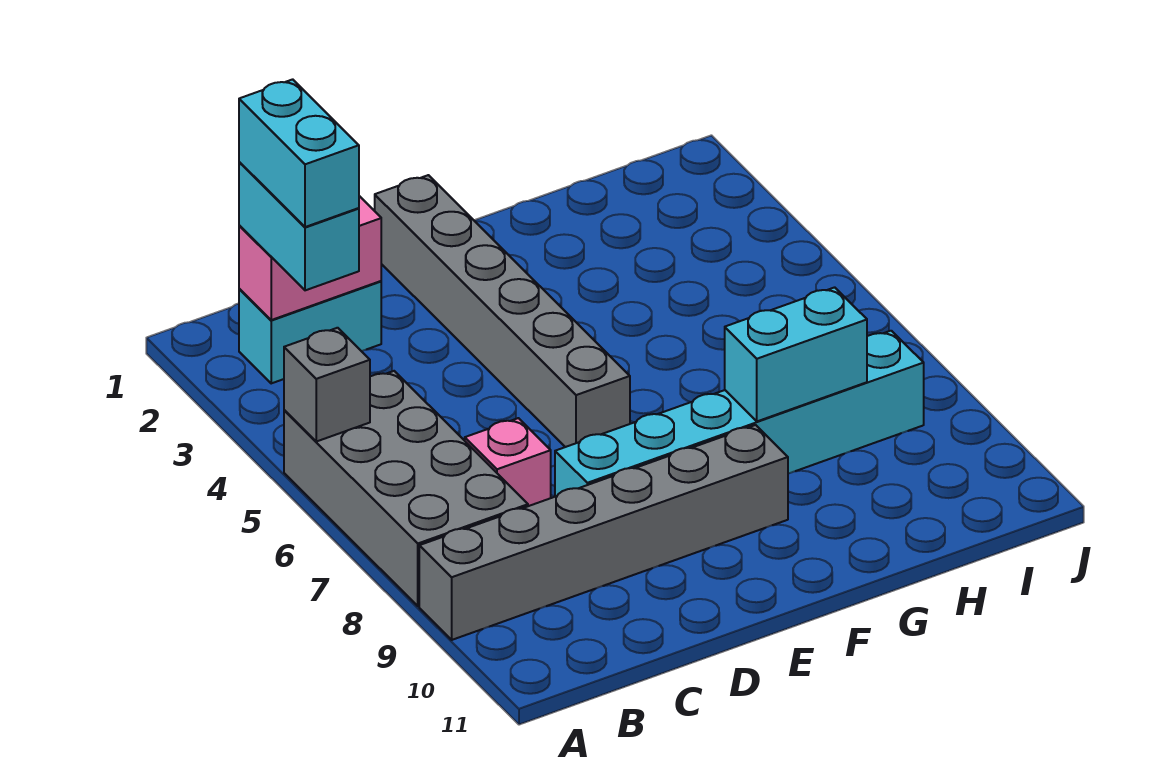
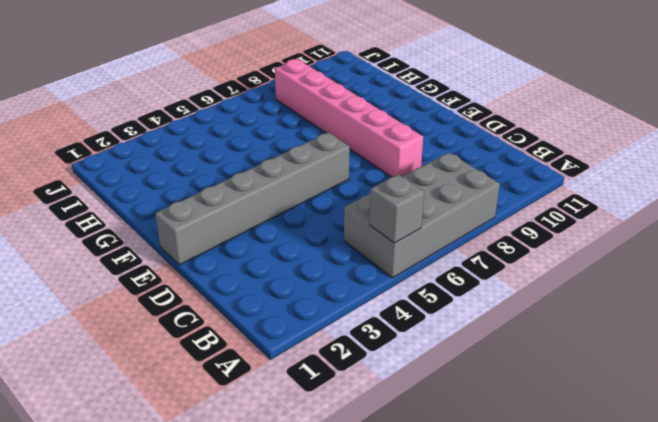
pink 1x6 brick [275,59,423,177] -> cyan 1x6 brick [555,331,924,497]
none -> grey 1x6 brick [419,425,788,640]
none -> cyan 1x2 brick [239,281,381,383]

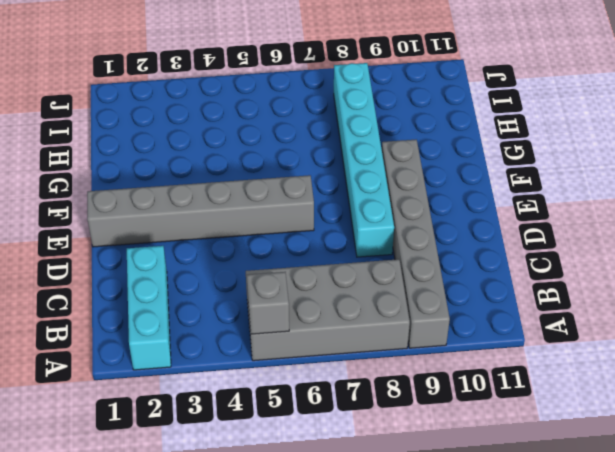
cyan 1x3 brick [127,246,171,370] -> cyan 1x2 brick [239,281,381,383]
none -> pink 1x1 brick [465,418,551,506]
none -> pink 1x2 brick [239,196,381,320]

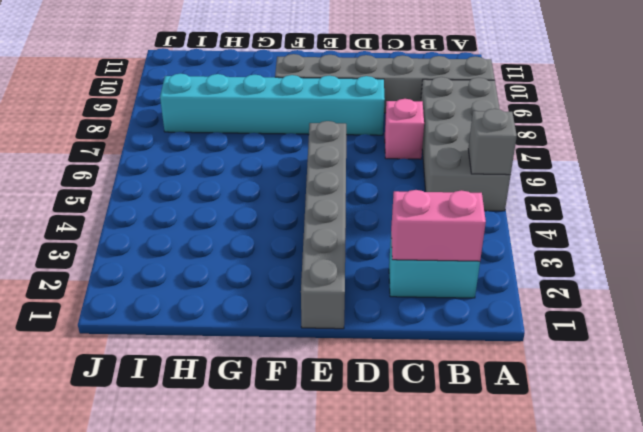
none -> cyan 1x2 brick [725,287,867,421]
none -> cyan 1x2 brick [239,162,359,290]

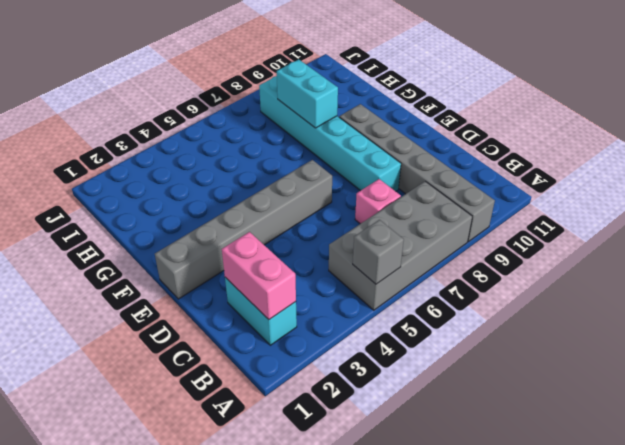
none -> cyan 1x2 brick [239,162,359,290]
none -> cyan 1x2 brick [239,79,359,227]

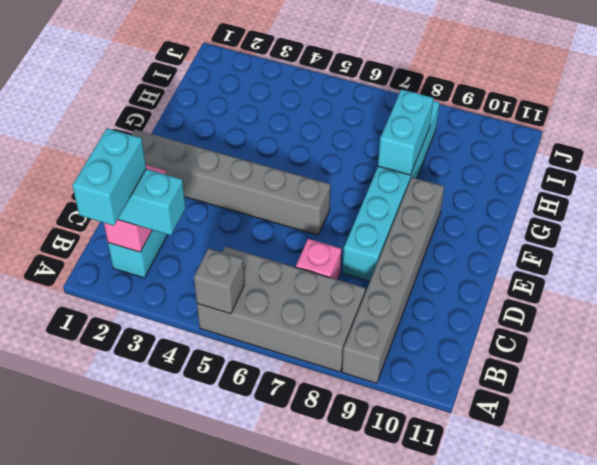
cyan 1x2 brick [72,128,146,226] -> cyan 1x2 brick turned to [239,79,359,227]

